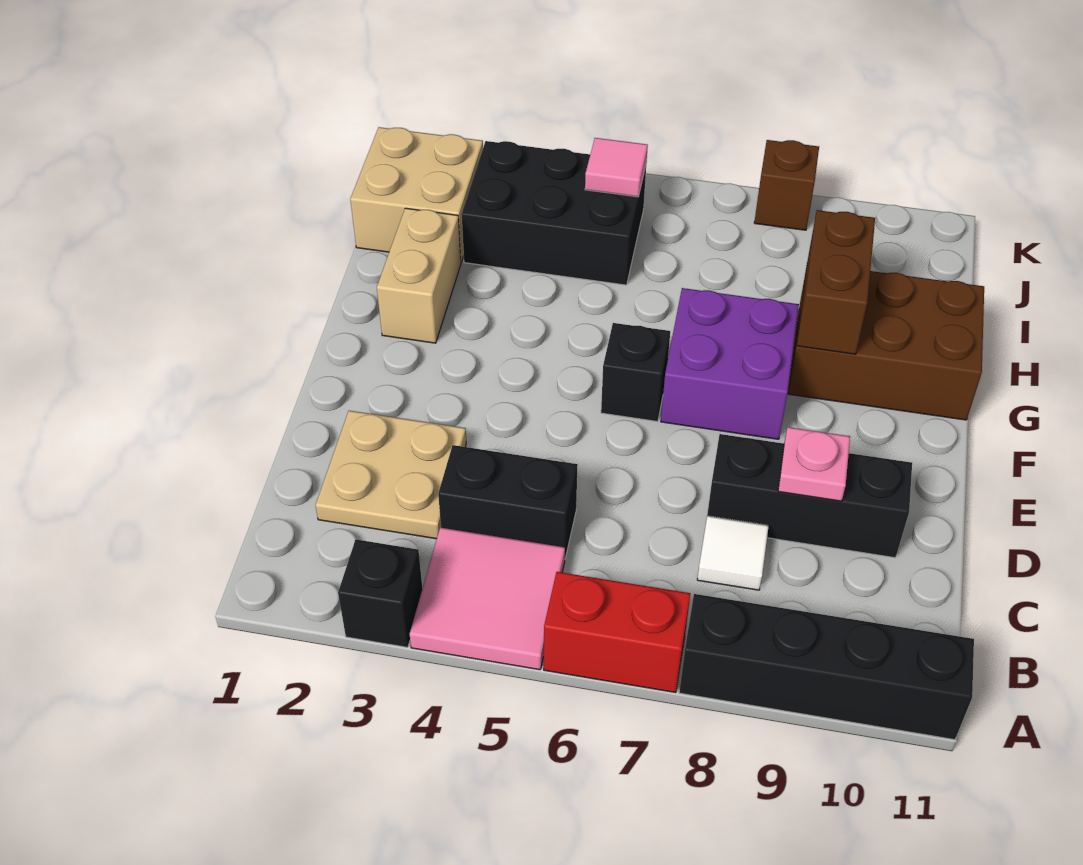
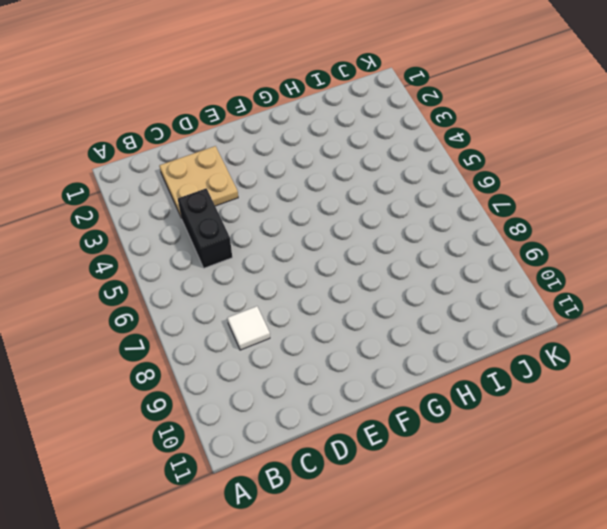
none -> black 1x1 brick [338,540,423,647]
none -> pink 2x2 tile [410,528,565,670]
none -> red 1x2 brick [544,572,690,693]

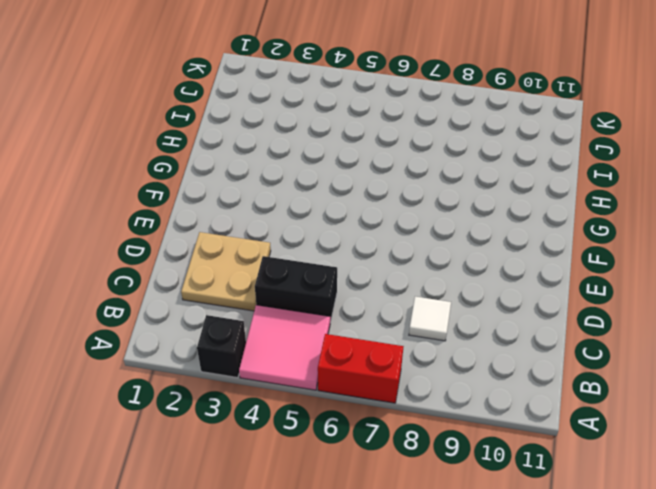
none -> black 1x4 brick [679,594,974,740]
none -> black 1x3 brick [707,434,912,558]
none -> black 1x1 brick [601,323,670,422]

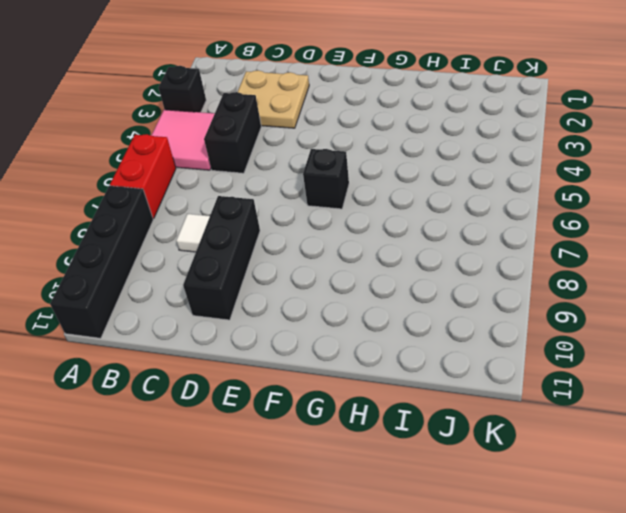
none -> purple 2x2 brick [661,288,799,439]
none -> tan 1x2 brick [377,208,461,343]
none -> brown 2x3 brick [788,267,984,420]

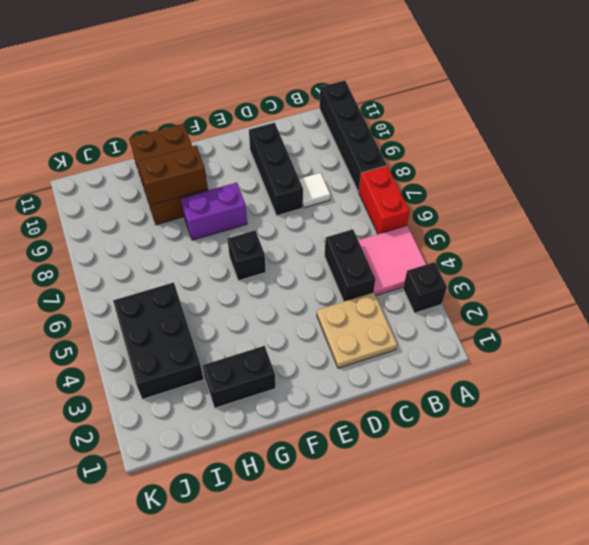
purple 1x2 brick [181,182,247,240] -> purple 2x2 brick [661,288,799,439]
black 1x2 brick [202,346,275,408] -> tan 1x2 brick [377,208,461,343]
none -> tan 2x2 brick [350,127,483,262]
none -> brown 1x1 brick [754,140,819,230]
none -> pink 1x1 plate [778,427,850,501]

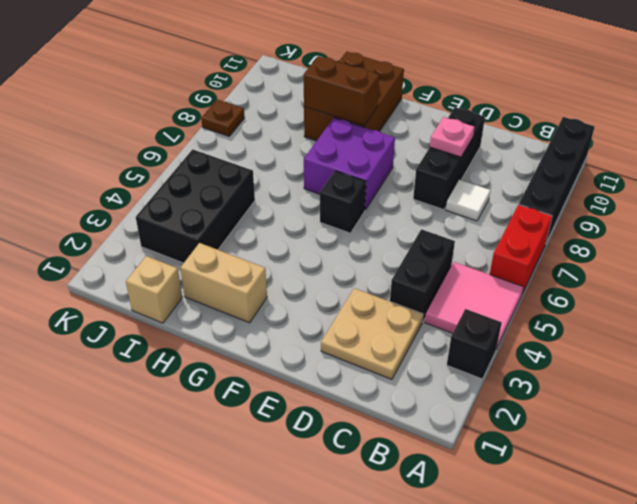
tan 1x1 brick [126,256,182,323] -> tan 2x2 brick [350,127,483,262]
brown 1x1 plate [201,100,245,136] -> brown 1x1 brick [754,140,819,230]
none -> pink 1x1 tile [585,138,648,197]

